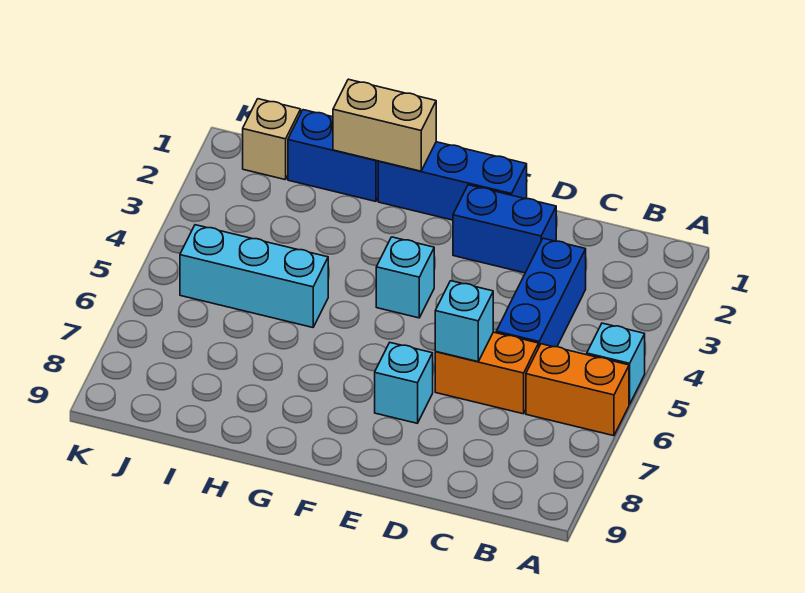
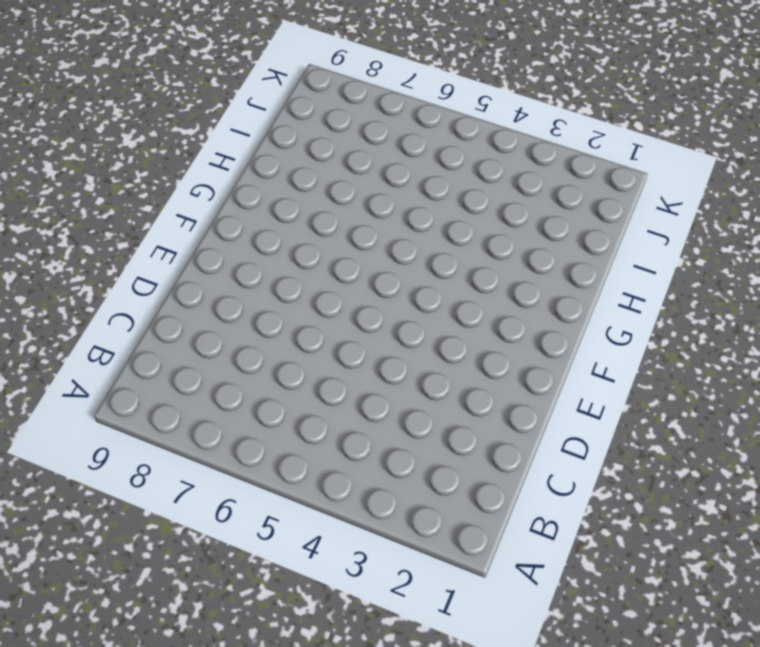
none -> cyan 1x1 brick [587,323,645,404]
none -> orange 1x2 brick [526,344,629,436]
none -> blue 1x3 brick [496,238,586,347]

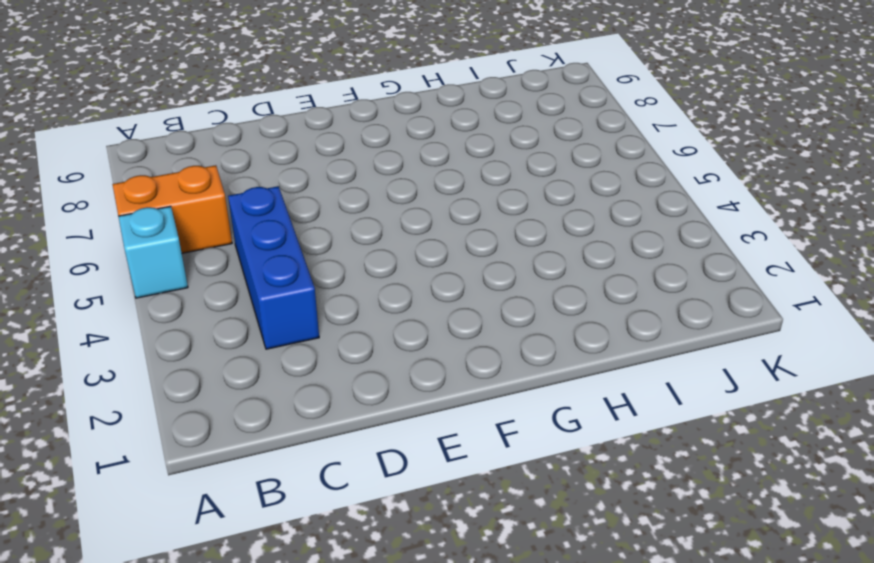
none -> orange 1x2 brick [435,332,539,414]
none -> blue 1x2 brick [453,185,556,273]
none -> blue 1x3 brick [378,142,527,220]

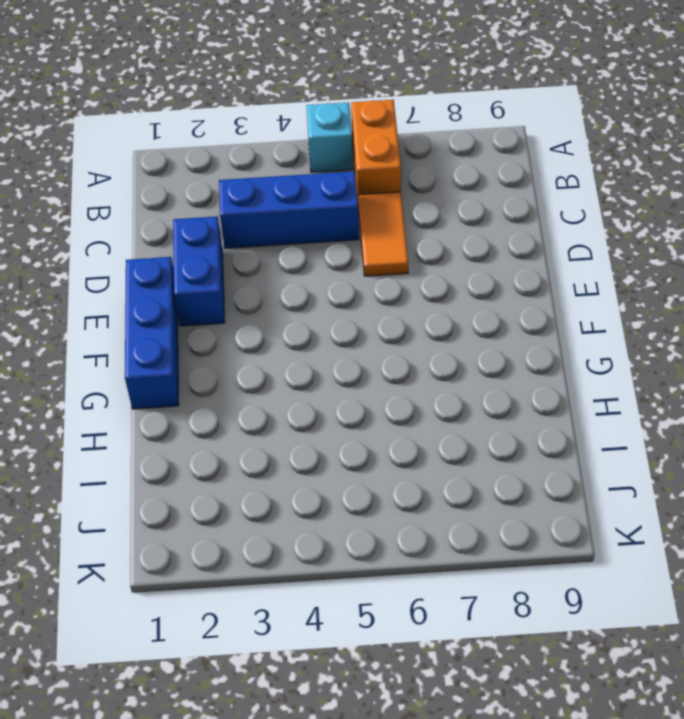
orange 1x2 tile [358,192,408,276] -> orange 1x2 brick [435,332,539,414]
none -> cyan 1x1 brick [375,343,433,423]
none -> cyan 1x1 brick [376,237,434,318]
none -> blue 1x2 brick [288,110,378,201]

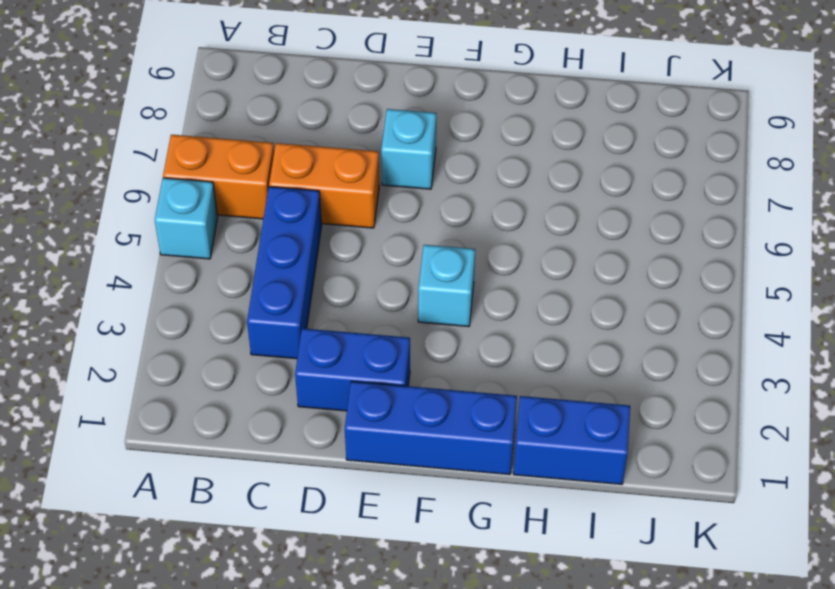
none -> cyan 1x3 brick [180,225,328,327]
none -> tan 1x1 brick [243,99,301,180]
none -> cyan 1x1 brick [435,281,493,362]

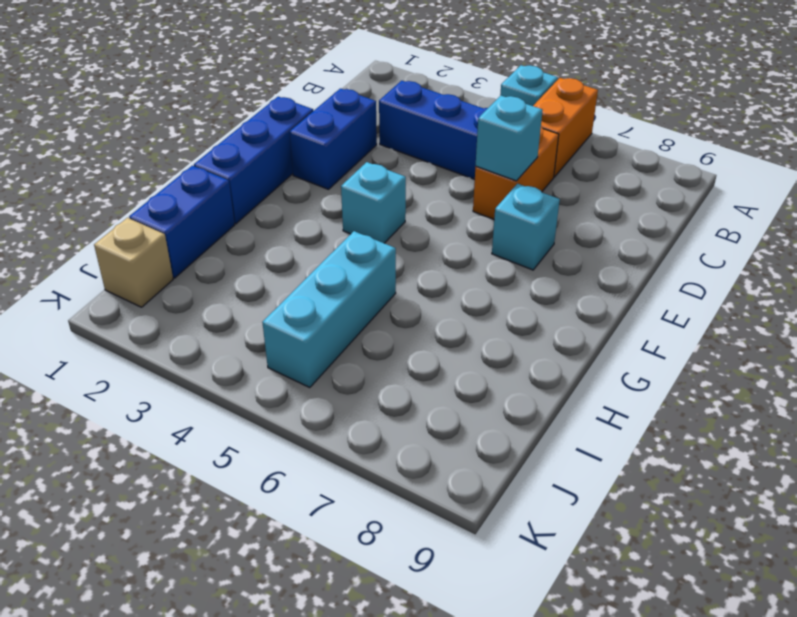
none -> tan 1x2 brick [333,79,436,171]

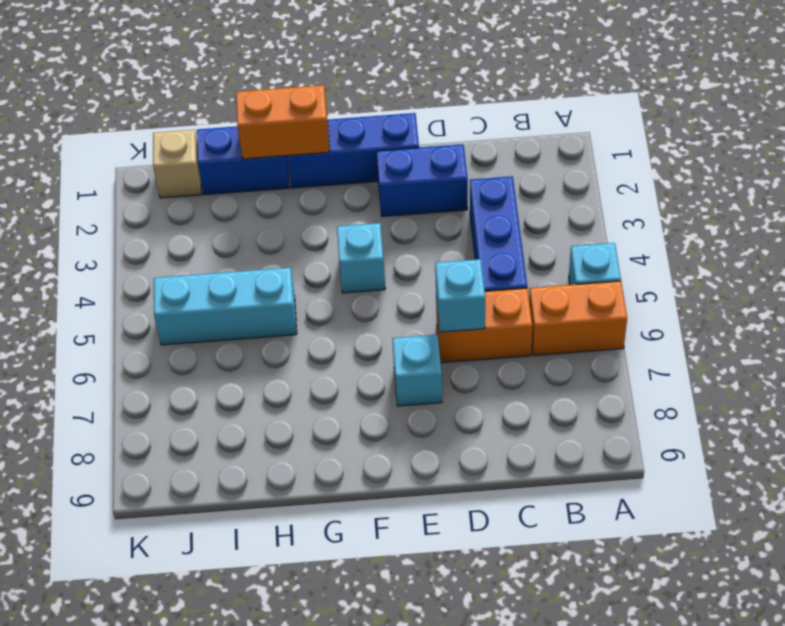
orange 1x2 brick [236,85,330,159] -> tan 1x2 brick [333,79,436,171]

